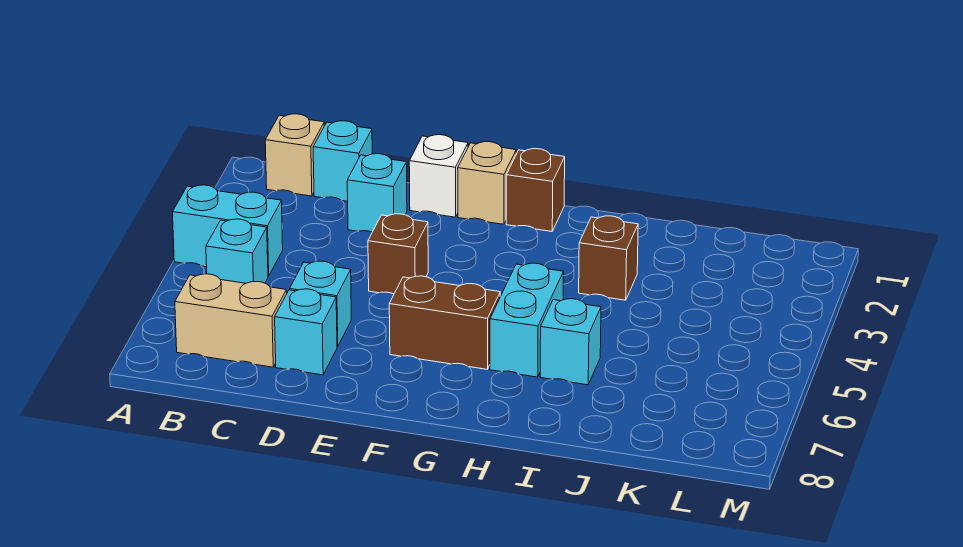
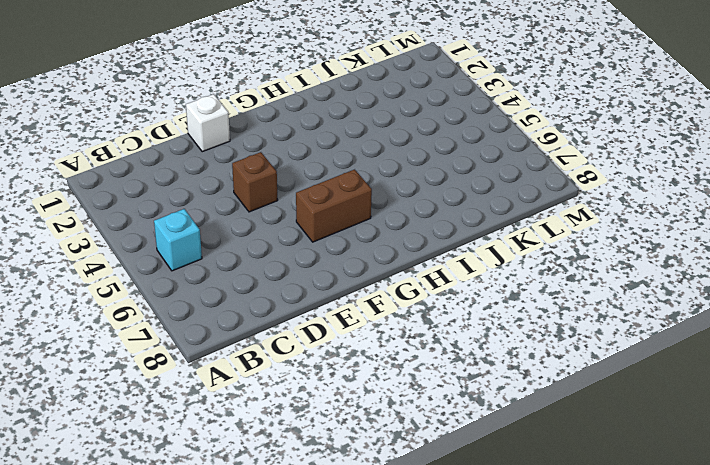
none -> cyan 1x2 brick [173,185,283,276]
none -> tan 1x1 brick [265,114,324,196]
none -> tan 1x2 brick [175,274,287,367]

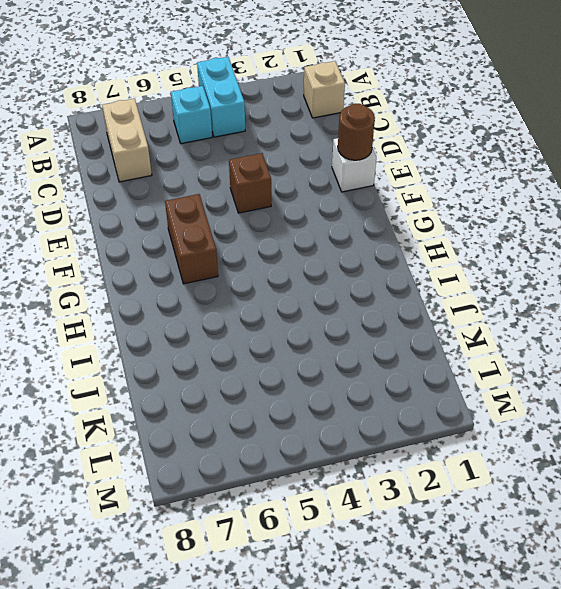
brown 1x1 round brick [338,104,375,160] -> none
none -> cyan 1x1 brick [313,121,372,201]
none -> cyan 1x1 brick [347,154,407,232]
none -> cyan 1x1 brick [290,261,351,347]

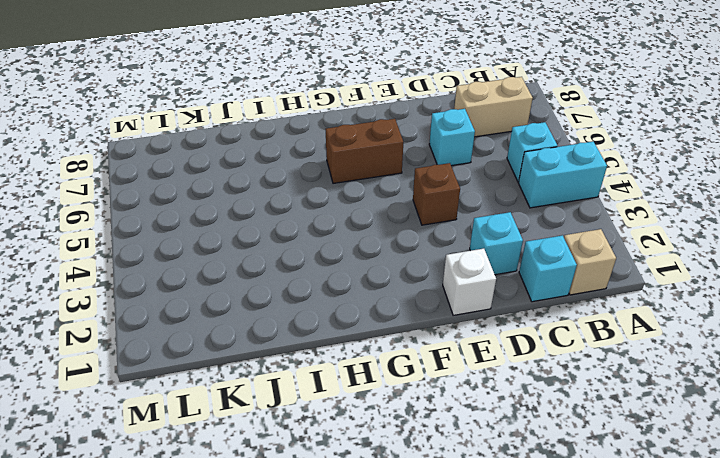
none -> cyan 1x1 brick [275,289,337,375]
none -> tan 1x1 brick [458,142,516,224]
none -> brown 1x1 brick [506,149,565,231]

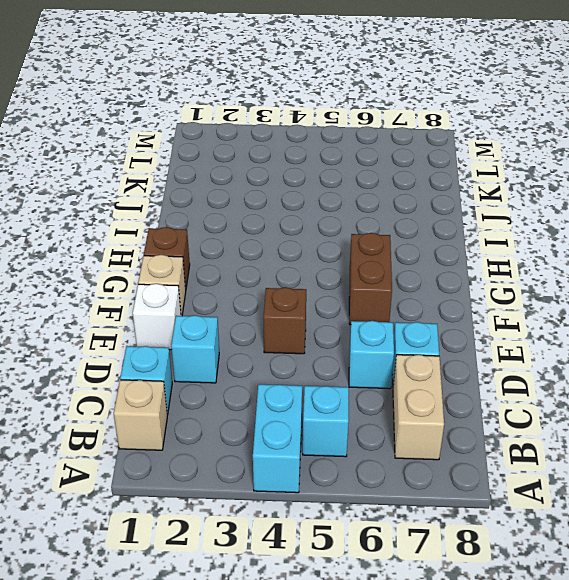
none -> cyan 1x2 brick [490,263,564,377]
none -> brown 1x1 brick [579,216,638,300]
none -> cyan 1x1 brick [540,299,601,385]

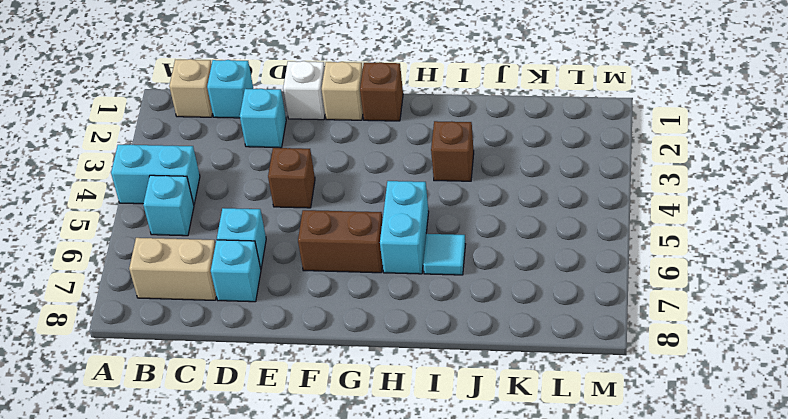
cyan 1x1 tile [423,234,466,275] -> cyan 1x1 brick [540,299,601,385]

